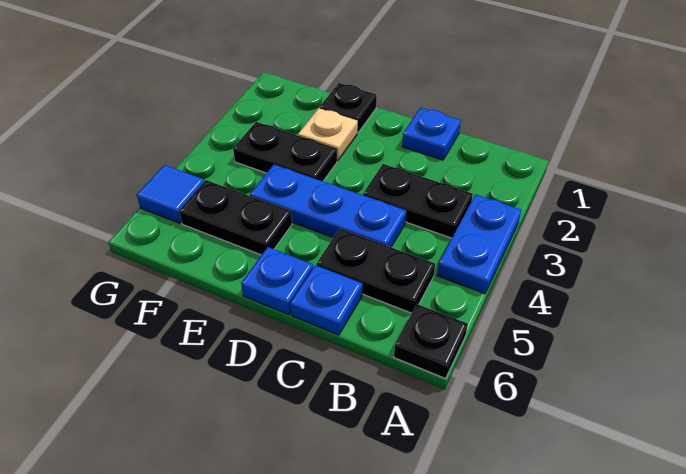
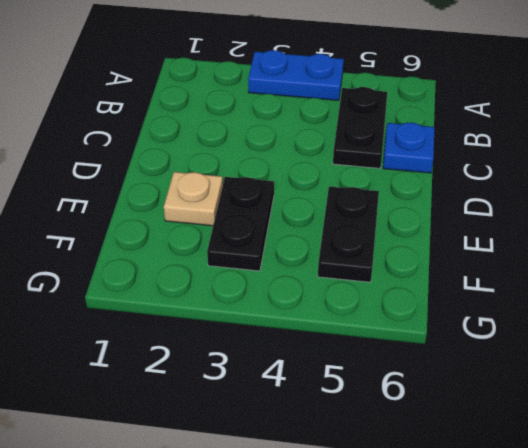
none -> black 1x1 plate [394,304,468,378]
none -> black 1x2 plate [363,164,473,238]
none -> blue 1x1 plate [402,108,461,160]

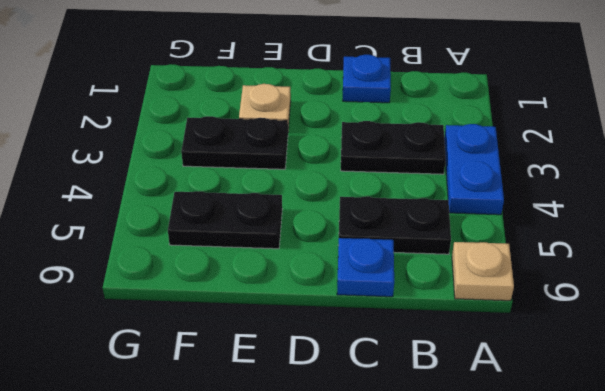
tan 1x1 plate [452,242,514,301] -> black 1x1 plate [394,304,468,378]
none -> blue 1x3 plate [250,165,406,247]
none -> blue 1x1 plate [241,247,313,315]
none -> black 1x1 plate [320,83,377,133]

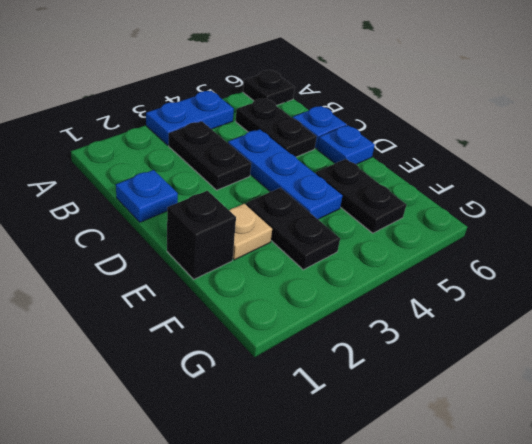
black 1x1 brick [167,191,236,279] -> black 1x1 plate [320,83,377,133]
none -> blue 1x1 tile [137,165,204,223]

